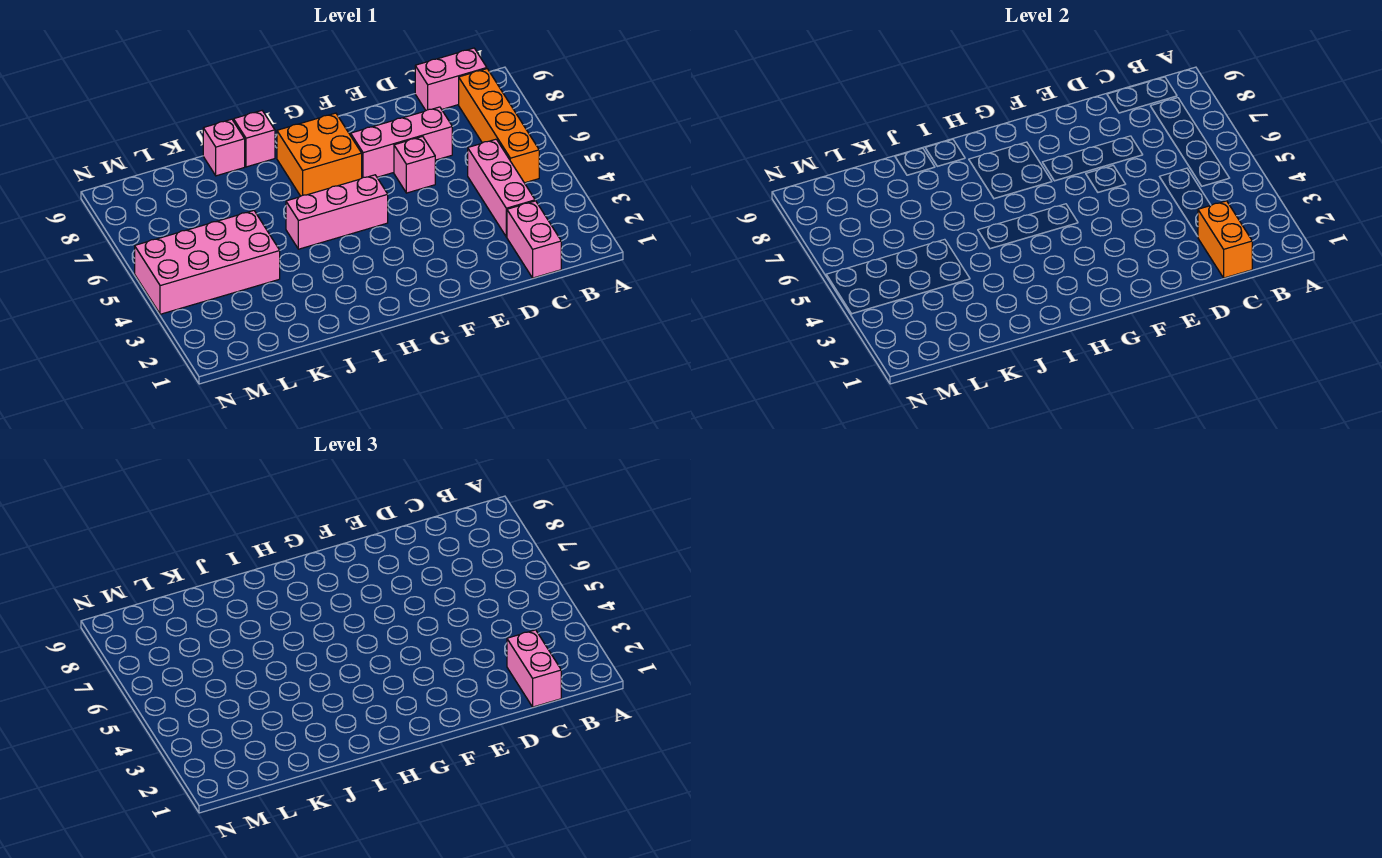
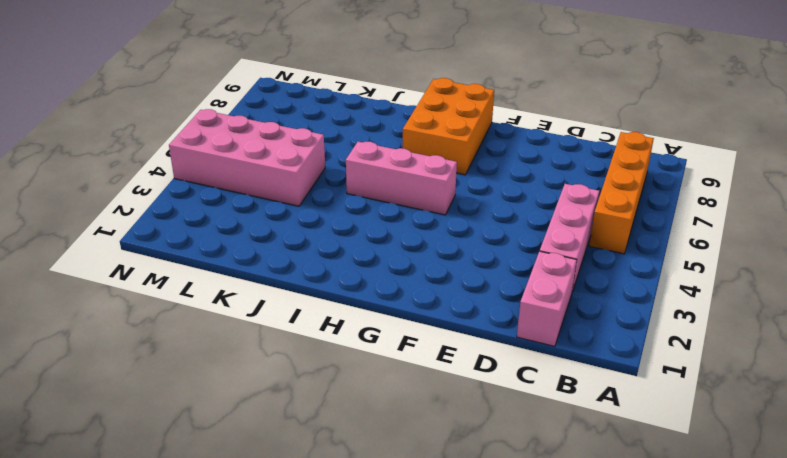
orange 2x3 brick [403,78,494,175] -> orange 2x2 brick [277,113,362,196]
none -> pink 1x2 brick [415,48,487,110]
none -> pink 1x3 brick [351,107,452,178]
none -> pink 1x1 brick [394,136,435,193]

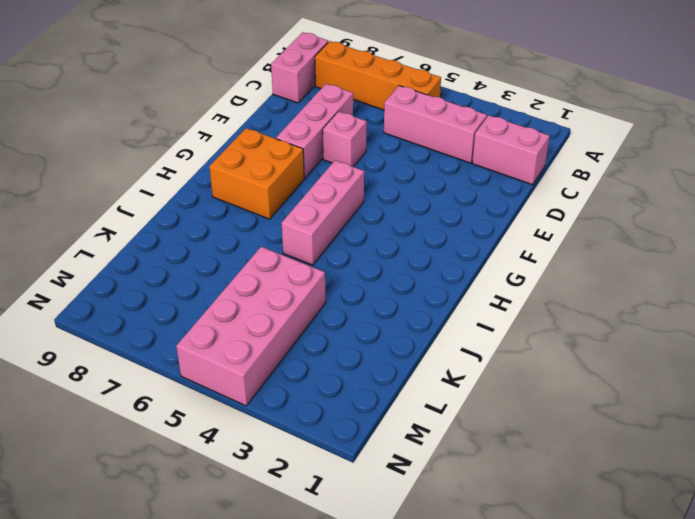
none -> pink 1x1 brick [234,111,275,167]
none -> pink 1x1 brick [203,119,245,176]
none -> orange 1x2 brick [1198,201,1252,278]

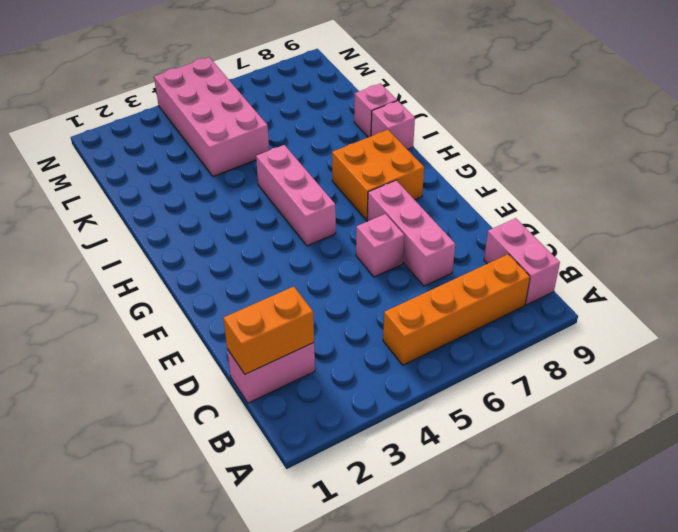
none -> pink 1x3 brick [468,139,535,237]
none -> pink 1x2 brick [507,630,561,707]

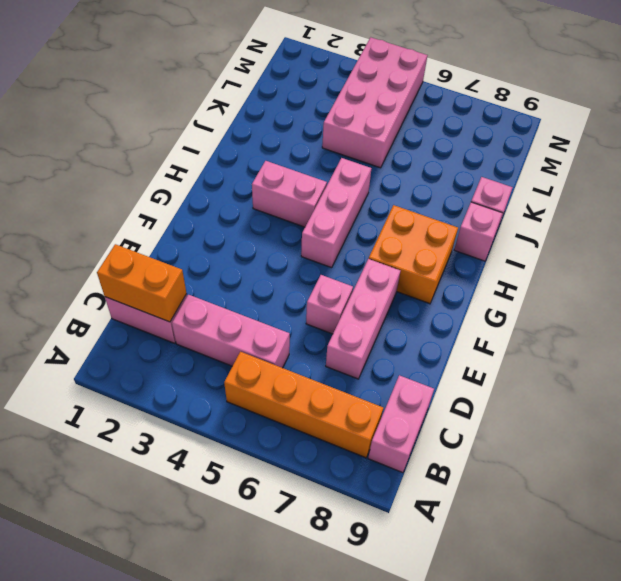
pink 1x2 brick [252,161,327,227] -> pink 1x2 brick moved to [507,630,561,707]

